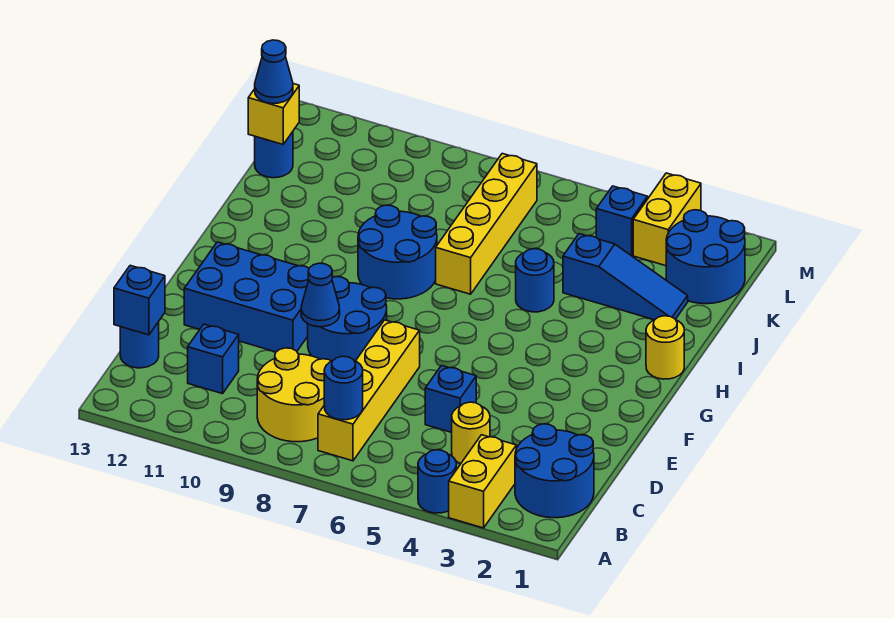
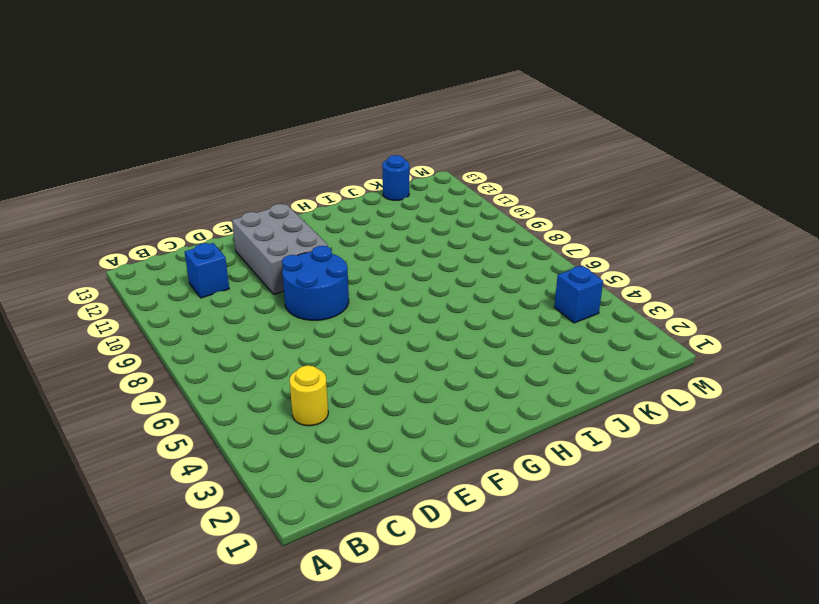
grey 2x3 brick [232,204,328,294] -> blue 2x3 brick [184,242,309,352]
none -> yellow 1x2 brick [449,435,516,528]
none -> blue 1x1 round brick [418,450,456,513]
none -> blue 2x2 round brick [515,424,594,518]

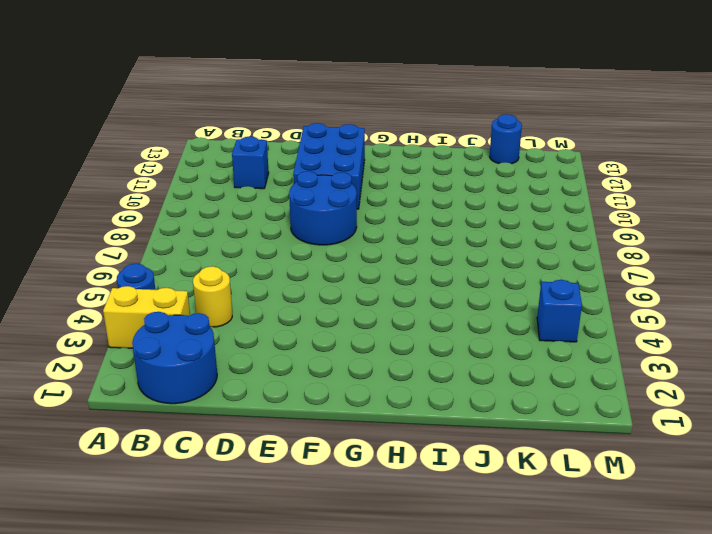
none -> yellow 1x4 brick [318,320,420,461]
none -> yellow 2x2 round brick [257,348,331,442]
none -> blue 1x1 round brick [120,322,159,368]

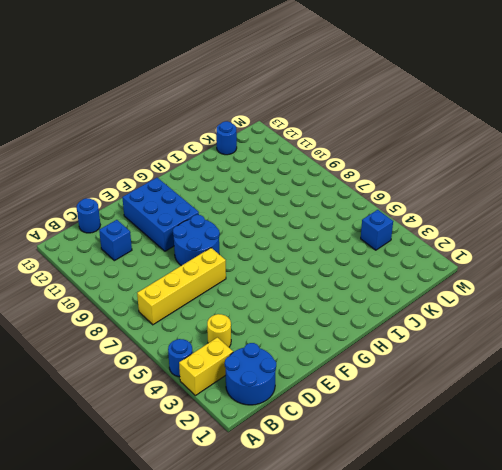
none -> yellow 2x2 round brick [257,348,331,442]
none -> blue 1x1 brick [425,366,476,432]
none -> yellow 1x1 round brick [646,316,684,379]

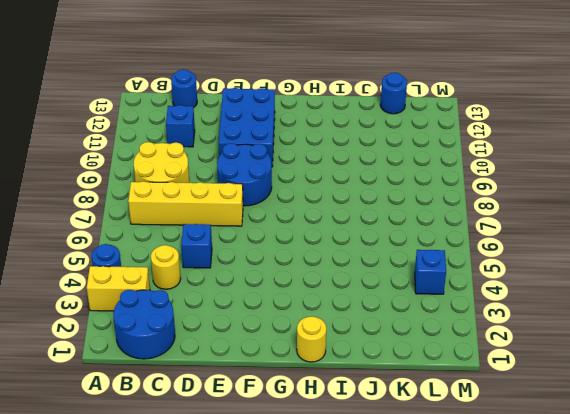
none -> blue 2x2 round brick [358,205,437,299]
none -> blue 1x1 round brick [516,249,554,312]
none -> yellow 1x4 brick [436,154,537,294]

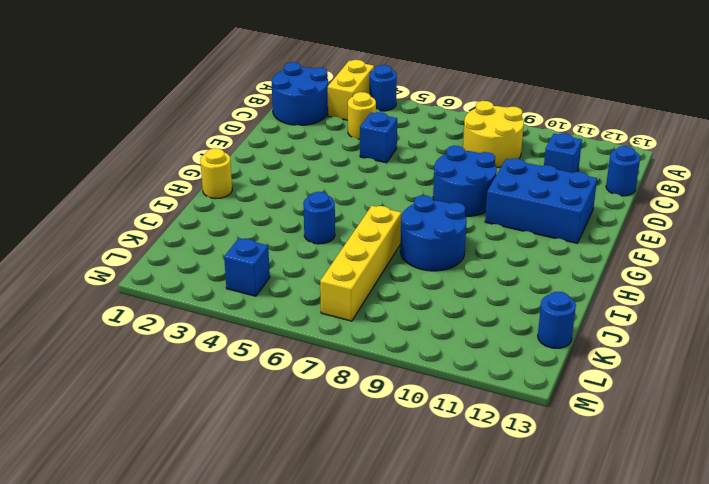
none -> yellow 1x4 brick [318,320,420,461]
none -> blue 1x3 slope [563,234,688,320]
none -> blue 2x2 round brick [666,210,745,304]

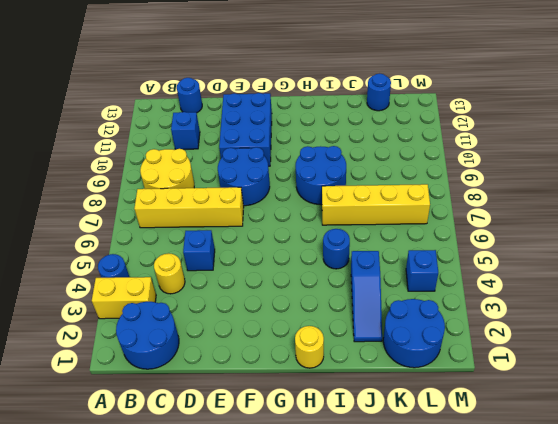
none -> yellow 1x2 brick [633,173,701,266]
none -> blue 1x1 round brick [324,356,363,420]
none -> blue 1x1 brick [114,265,165,335]

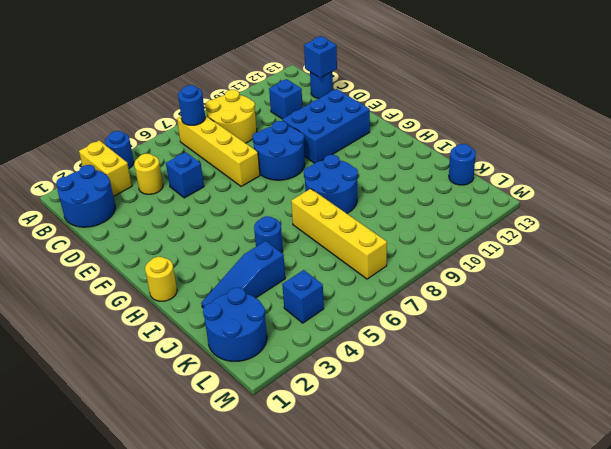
none -> yellow 1x2 brick [633,173,701,266]
none -> blue 1x1 cone [301,263,340,327]
none -> yellow 1x1 brick [248,84,299,144]

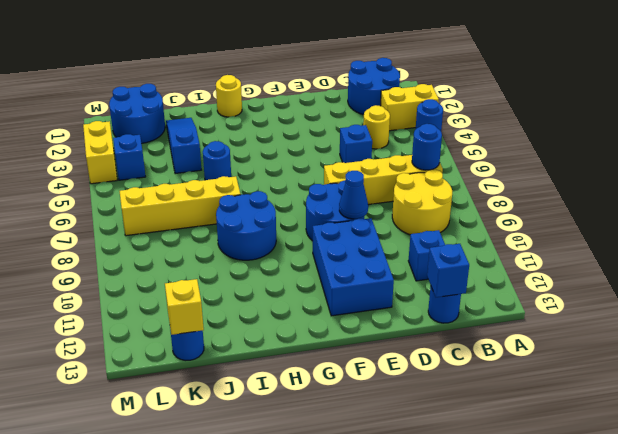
yellow 1x2 brick [83,121,117,184] -> yellow 1x2 brick turned to [633,173,701,266]
none -> blue 1x1 cone [255,40,293,103]

